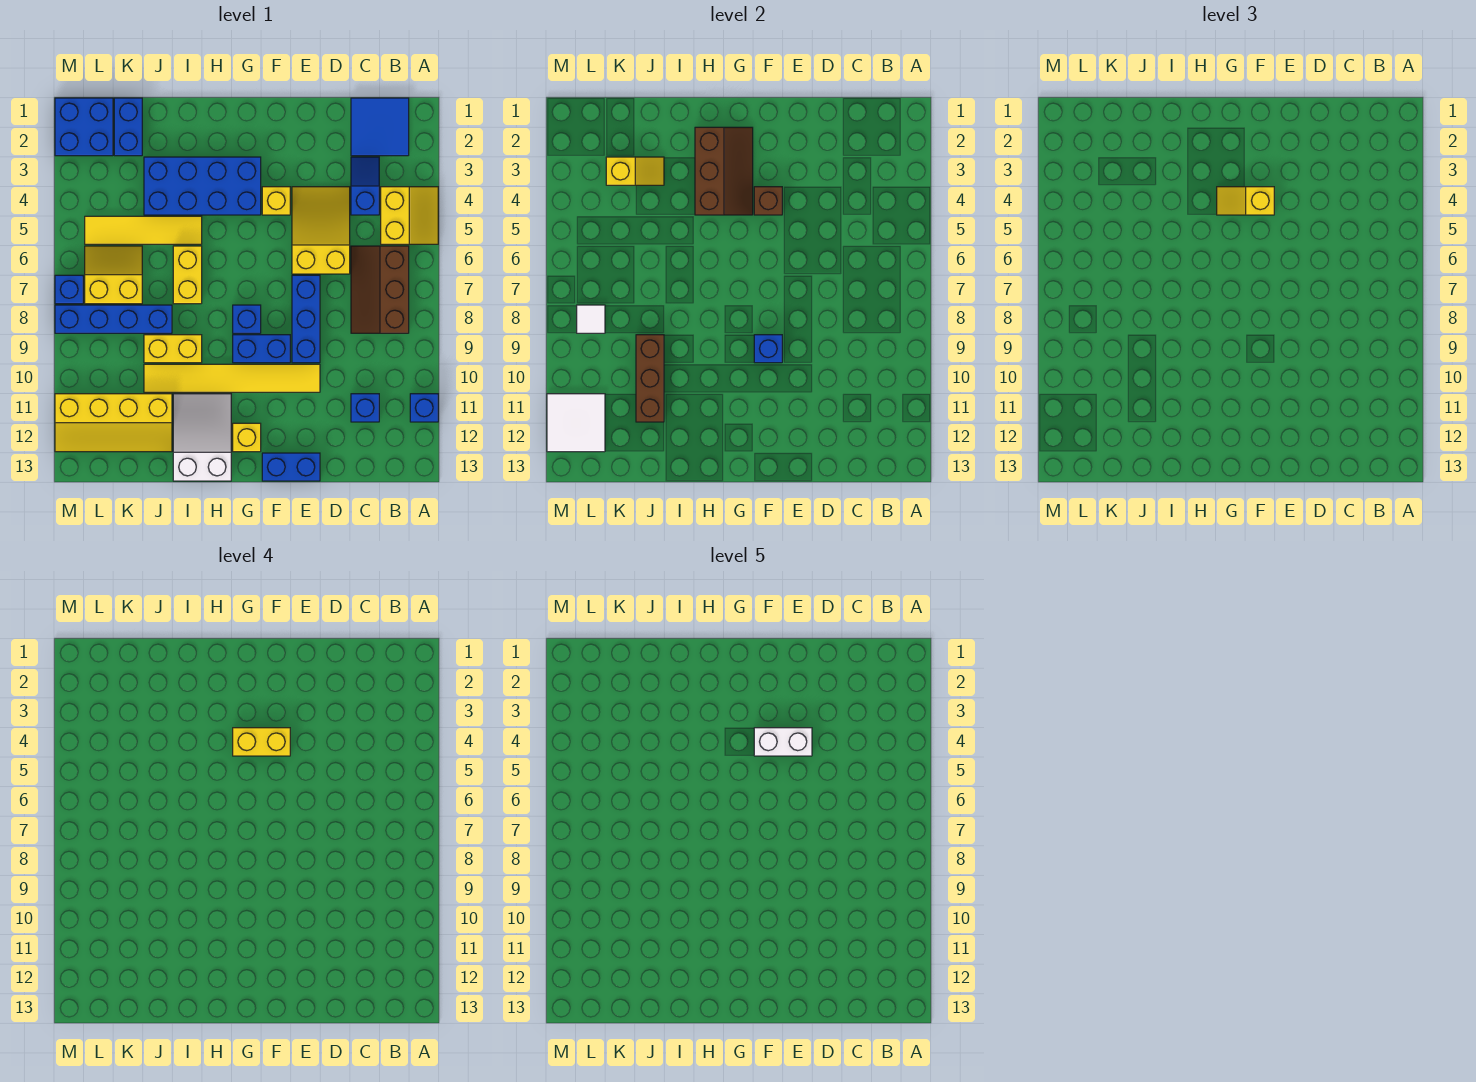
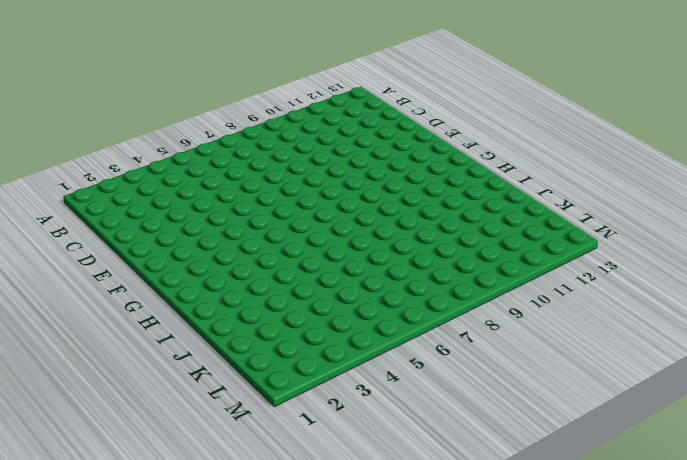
none -> yellow 2x2 slope [381,187,438,244]
none -> blue 1x1 brick [410,394,438,422]
none -> blue 2x2 tile [351,98,409,156]
none -> brown 2x3 slope [351,246,409,333]

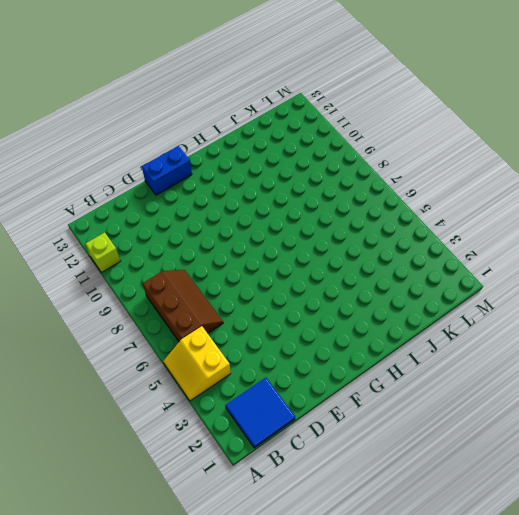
lime 1x1 brick [86,232,120,273] -> blue 1x1 brick [410,394,438,422]
none -> blue 1x2 slope [351,157,379,215]
none -> blue 1x1 brick [351,394,379,422]
none -> yellow 2x3 slope [292,187,350,274]
none -> blue 1x3 brick [292,275,320,363]

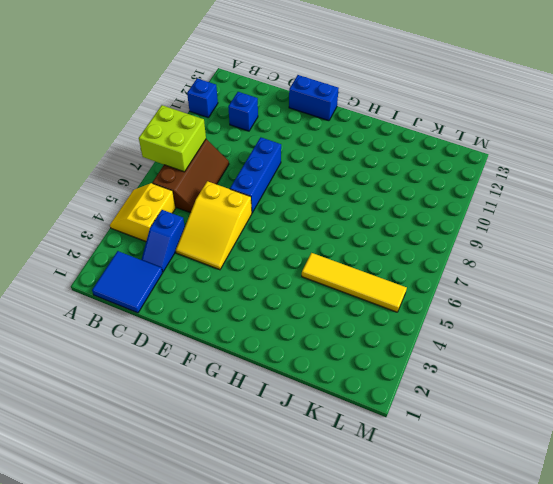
lime 2x2 brick [139,105,206,172] -> none
none -> yellow 1x6 tile [144,364,320,392]
none -> yellow 1x1 brick [262,187,290,215]
none -> blue 1x2 brick [233,335,290,363]
none -> blue 2x4 brick [144,157,261,215]

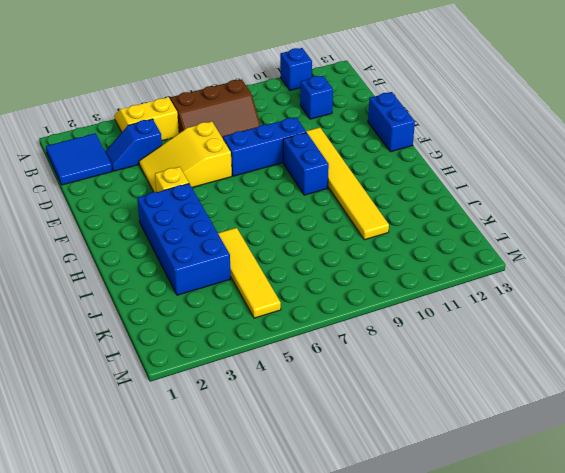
none -> blue 1x1 brick [233,305,261,333]
none -> yellow 1x1 brick [233,423,261,452]
none -> white 2x3 slope [173,394,231,481]
none -> yellow 1x2 brick [173,246,202,304]

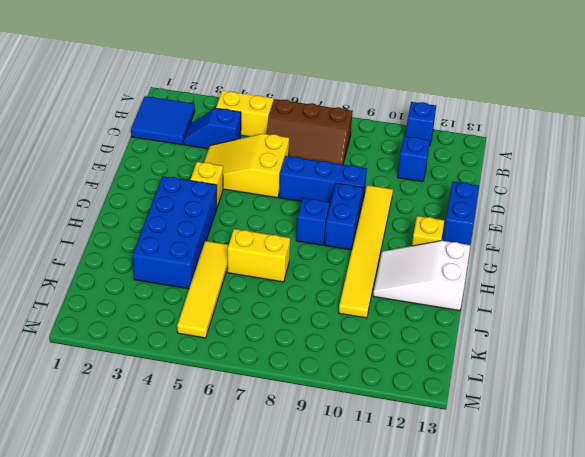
none -> yellow 1x2 brick [144,335,202,363]
none -> blue 1x4 brick [55,305,172,333]
none -> yellow 2x4 slope [55,394,172,452]
none -> blue 1x2 brick [114,98,142,156]

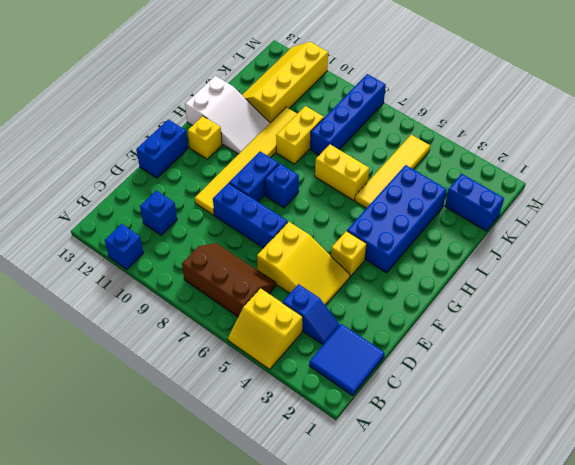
none -> yellow 2x2 slope [85,246,142,304]
none -> blue 2x2 brick [55,98,113,156]
none -> blue 1x1 brick [55,275,83,304]
none -> brown 1x1 brick [754,187,782,215]

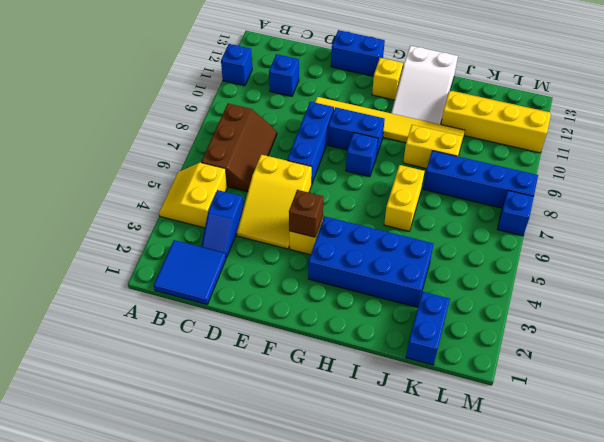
none -> yellow 1x4 tile [85,216,202,244]
none -> yellow 2x2 slope [85,246,142,304]
none -> blue 2x2 brick [55,98,113,156]
none -> blue 1x1 brick [754,335,782,363]

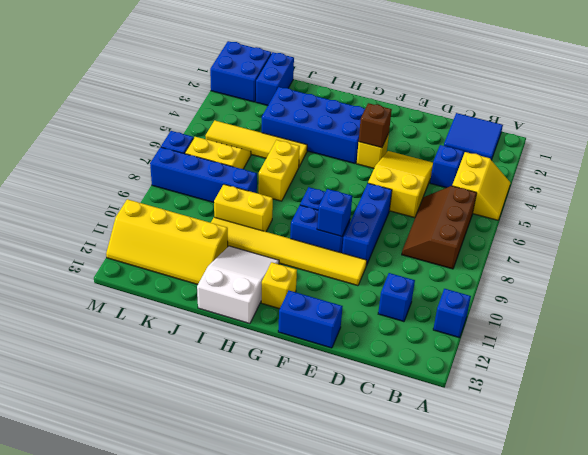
none -> brown 2x3 slope [695,127,753,215]
none -> yellow 1x2 slope [606,157,664,185]
none -> brown 1x3 brick [636,335,664,422]
none -> white 1x1 tile [577,305,605,333]

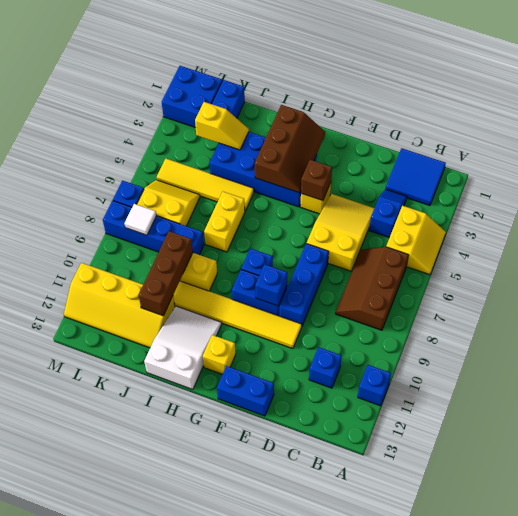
none -> white 2x2 tile [547,394,605,452]
none -> yellow 1x2 slope [1217,187,1274,215]
none -> yellow 1x2 brick [233,728,290,756]
none -> white 1x2 brick [754,728,812,756]

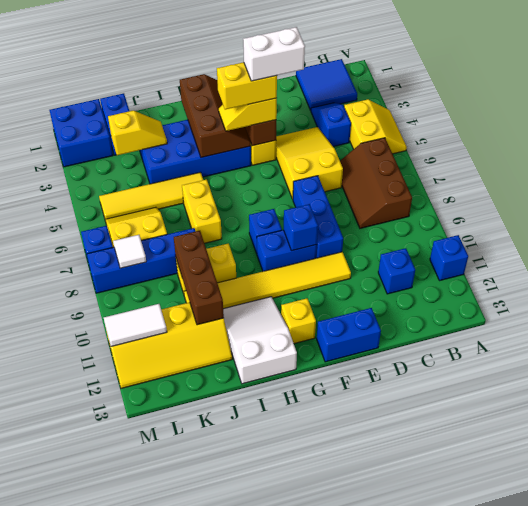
white 1x2 tile [104,304,167,346] -> white 2x2 tile [547,394,605,452]

